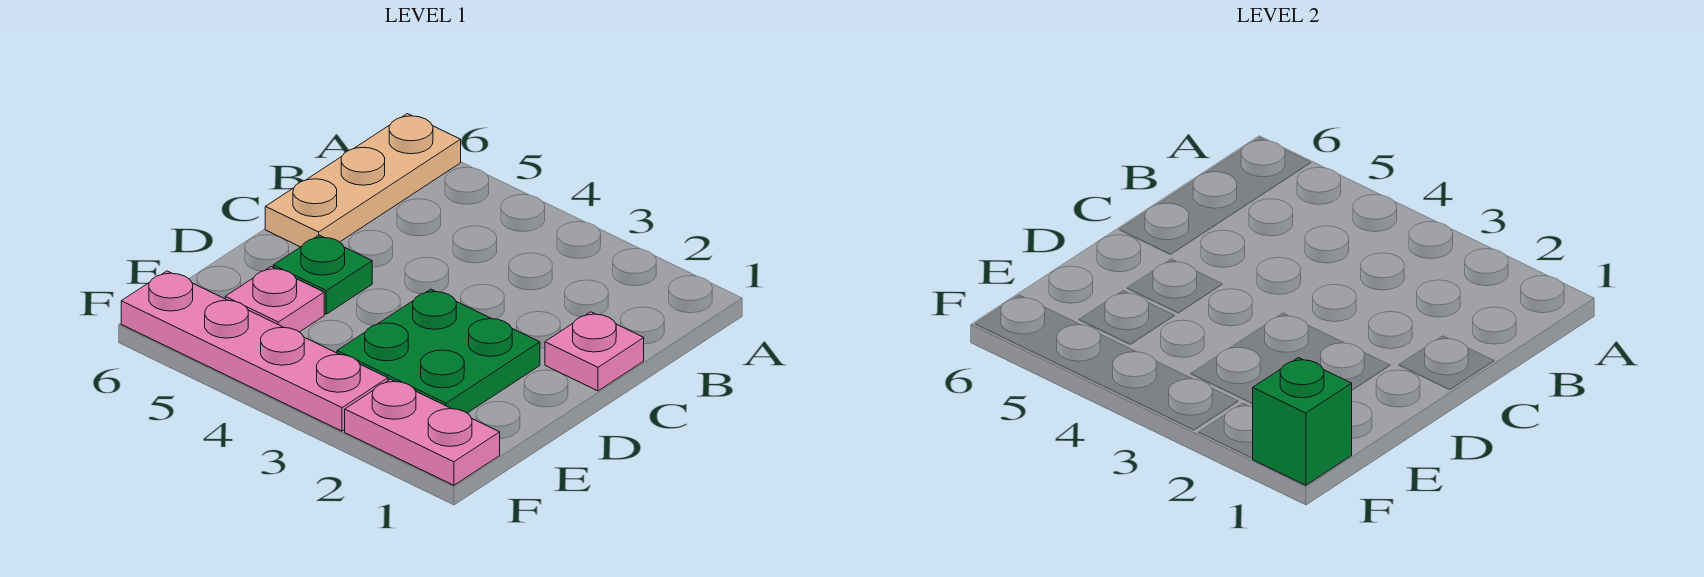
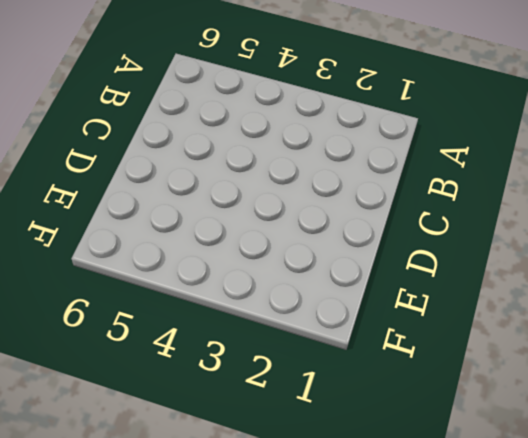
none -> tan 1x3 plate [265,114,461,247]
none -> pink 1x1 plate [545,312,644,391]

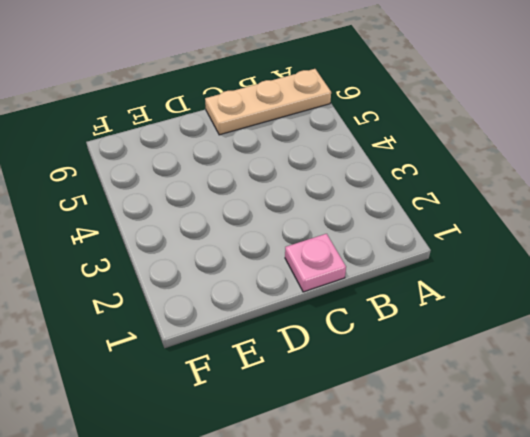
none -> green 2x2 plate [337,289,540,413]
none -> green 1x1 plate [273,235,372,314]

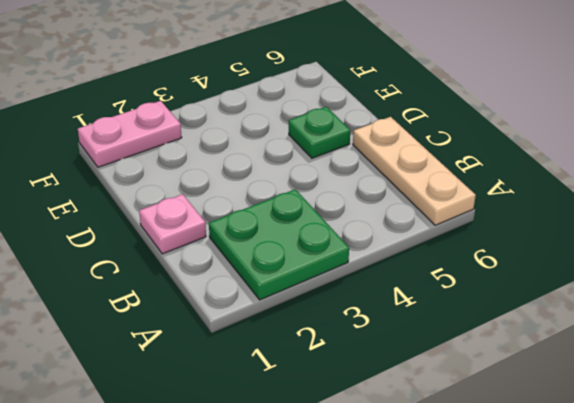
green 2x2 plate [209,189,349,300] -> green 2x2 plate moved to [337,289,540,413]
none -> pink 1x1 plate [225,267,324,332]
none -> pink 1x4 plate [121,271,388,431]

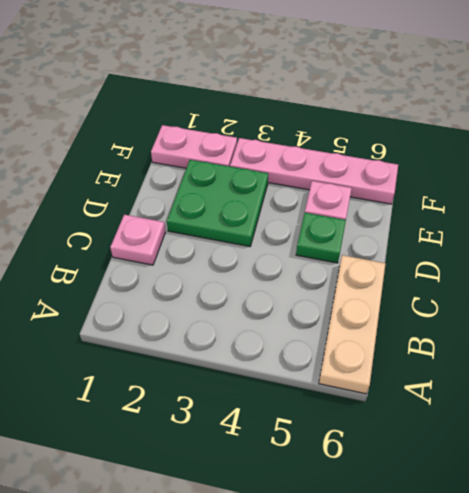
none -> green 1x1 brick [1253,358,1352,485]

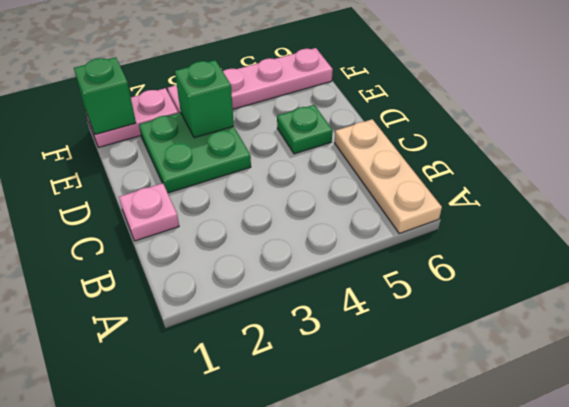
green 1x1 brick [175,60,234,138] -> none
none -> pink 1x1 plate [225,267,324,332]

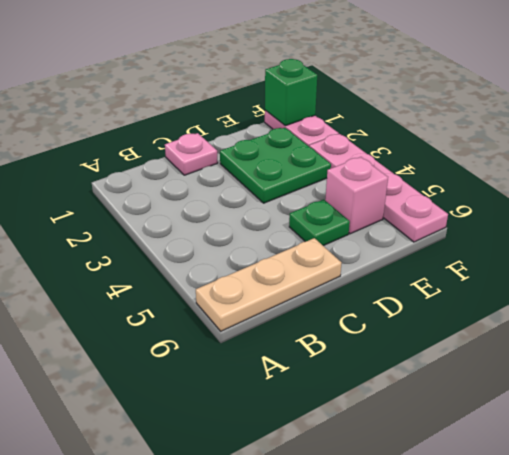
pink 1x1 brick [325,157,388,234] -> pink 1x1 plate [225,267,324,332]

